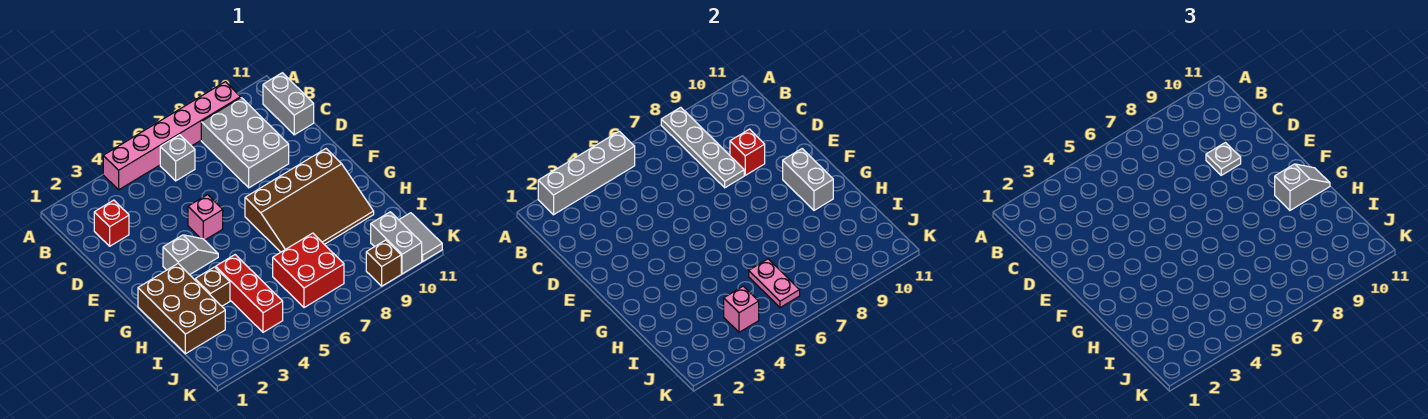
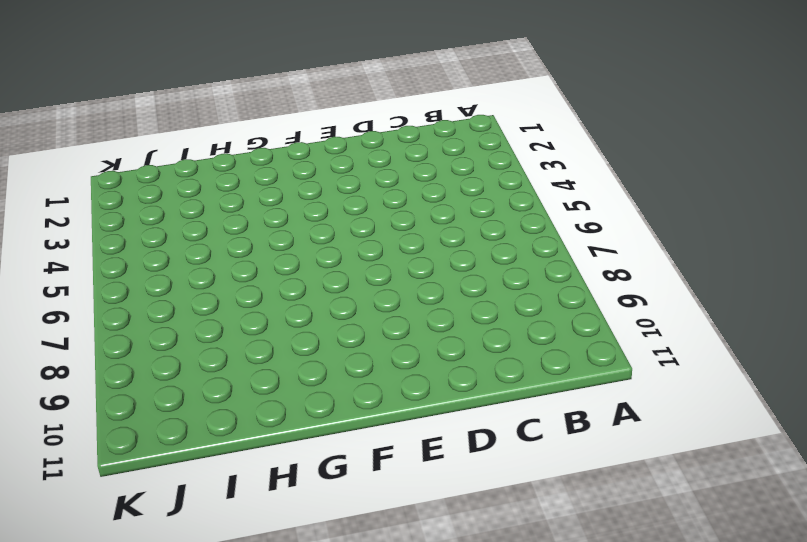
none -> pink 1x6 brick [103,82,241,190]
none -> grey 1x1 brick [160,135,195,181]
none -> grey 2x3 brick [201,98,289,188]

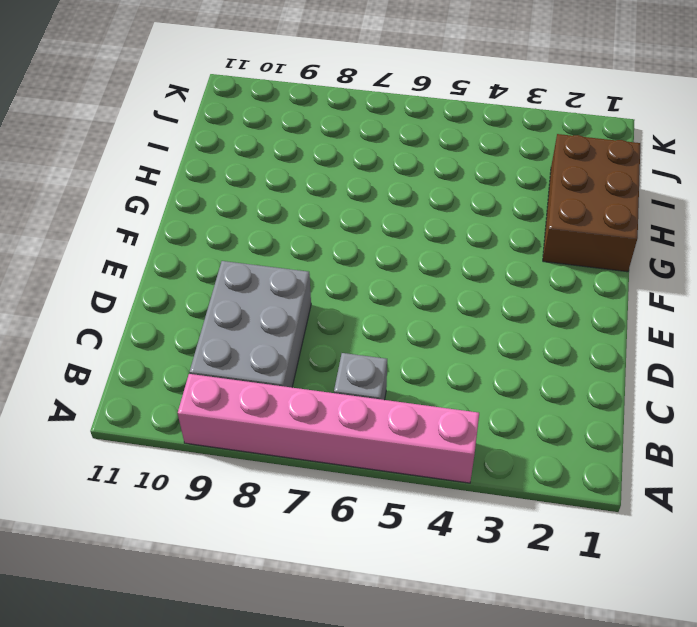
none -> grey 1x2 brick [263,73,314,135]
none -> red 1x1 brick [94,200,129,246]
none -> pink 1x1 brick [188,195,223,240]

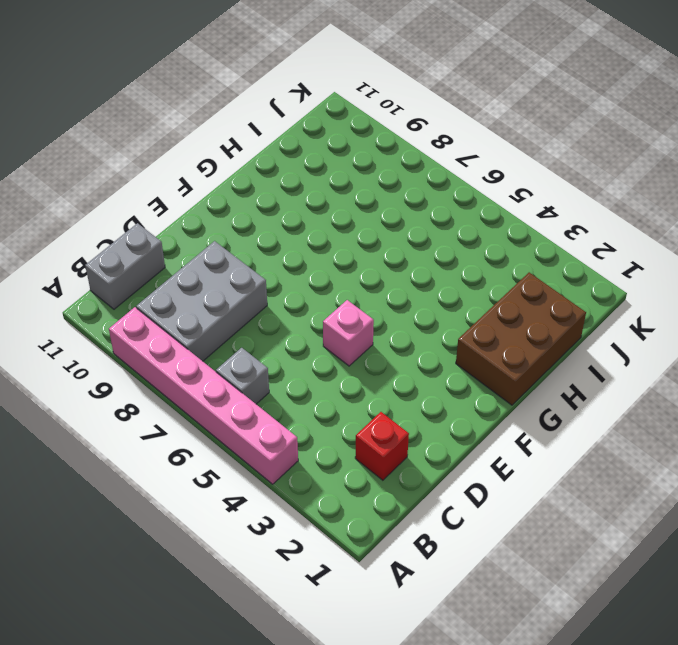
none -> grey 1x2 slope [163,235,218,275]
none -> brown 3x4 slope [245,149,374,252]
none -> brown 1x1 brick [195,267,230,306]

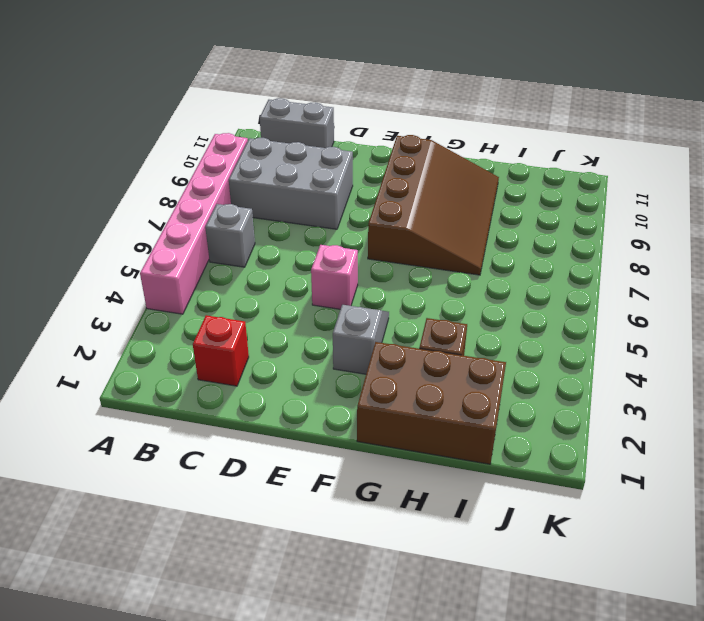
none -> red 1x3 brick [216,255,283,332]
none -> red 2x2 brick [273,233,344,308]
none -> grey 1x2 brick [371,212,422,274]

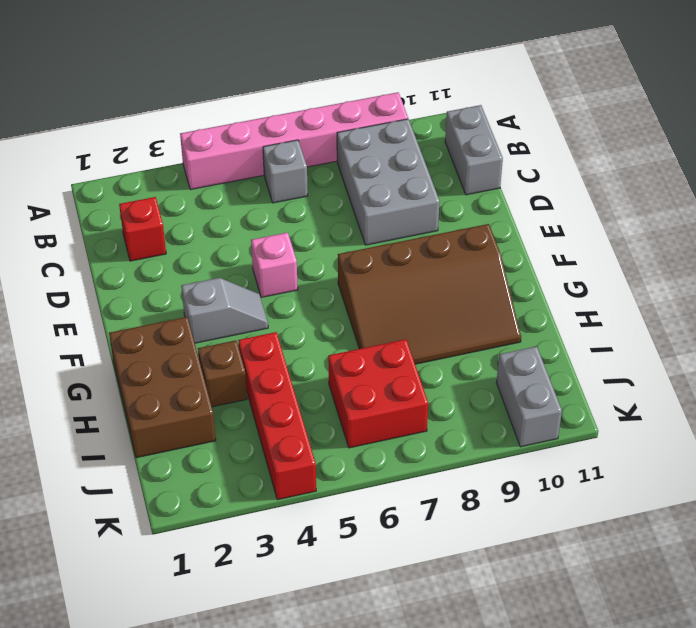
red 1x4 brick [238,332,316,500] -> red 1x3 brick [216,255,283,332]
none -> grey 1x2 tile [399,213,442,261]
none -> brown 1x1 brick [366,240,401,286]
none -> grey 1x4 brick [538,131,635,215]

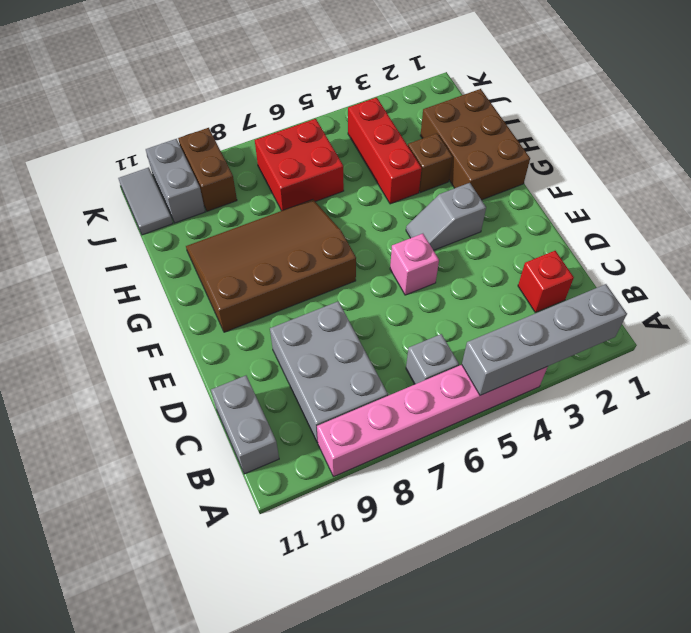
brown 1x2 brick [178,128,237,211] -> brown 1x1 brick [366,240,401,286]
none -> grey 1x4 plate [661,107,744,188]
none -> red 1x1 brick [730,129,765,175]
none -> grey 1x2 brick [783,149,833,210]

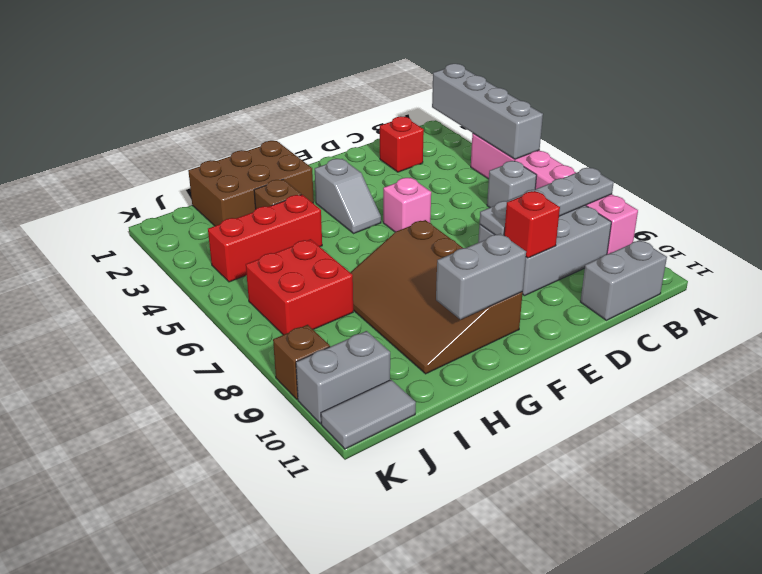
none -> pink 1x2 plate [749,259,800,308]
none -> pink 1x1 brick [724,286,759,332]
none -> grey 1x1 plate [1206,143,1241,175]

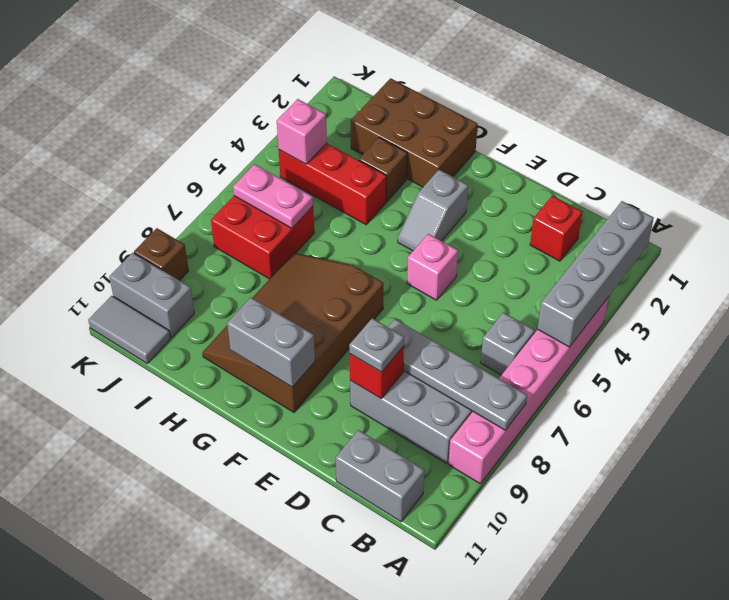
none -> grey 1x2 slope [1275,164,1330,210]

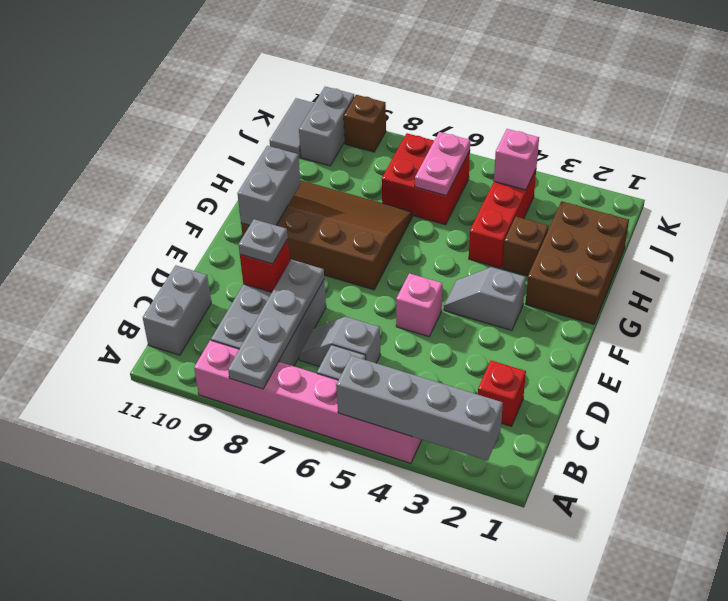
grey 1x2 slope [299,317,381,367] -> grey 1x2 slope moved to [1275,164,1330,210]

